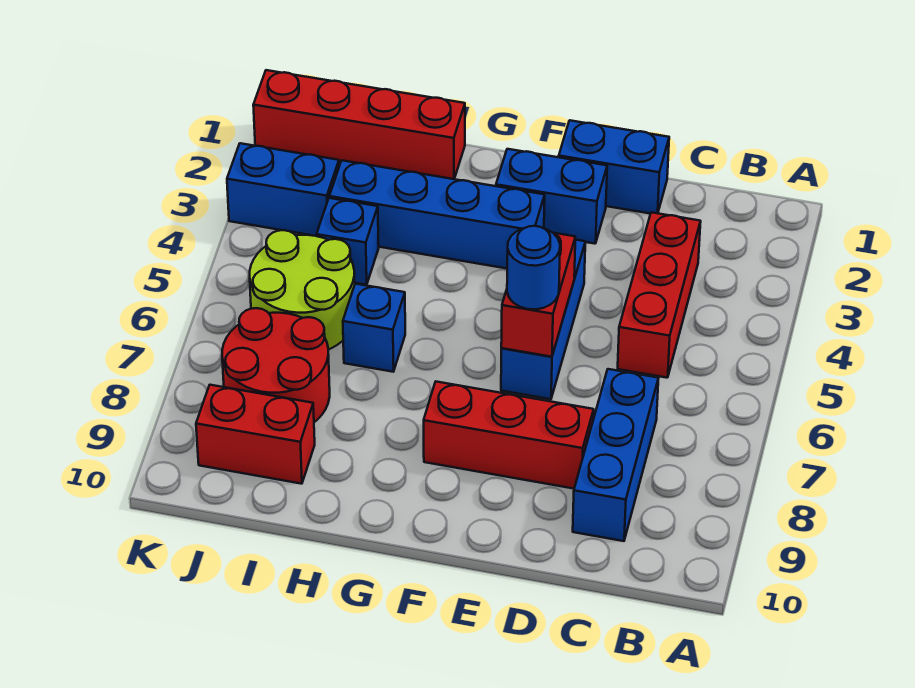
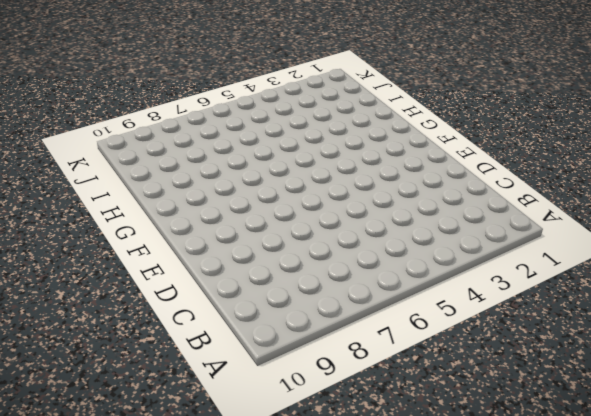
none -> red 1x3 brick [618,212,701,378]
none -> blue 1x3 brick [573,369,658,541]
none -> blue 1x2 brick [559,120,669,214]

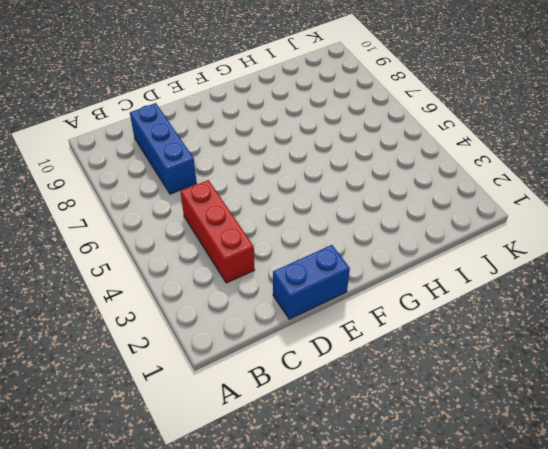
none -> red 1x3 brick [424,382,594,489]
none -> blue 1x2 brick [496,149,607,244]
none -> blue 1x3 brick [501,240,585,399]

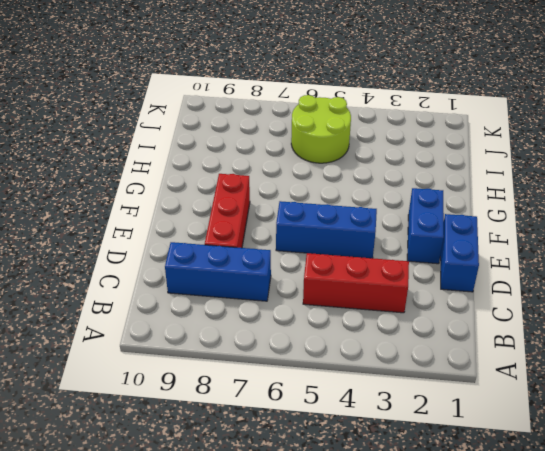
none -> blue 1x4 brick [329,160,545,269]
none -> red 1x4 brick [253,70,465,179]
none -> blue 1x1 brick [343,284,405,372]

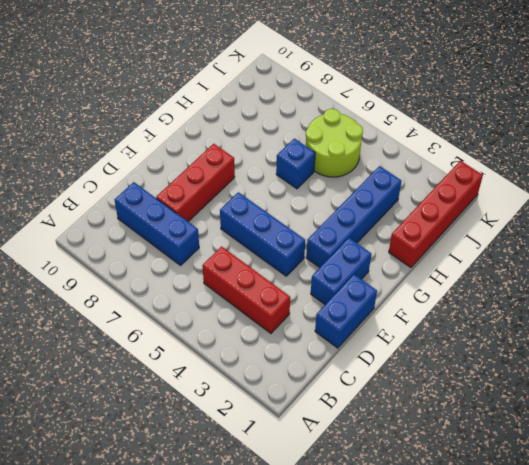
none -> blue 1x1 brick [317,198,379,285]
none -> red 2x2 round brick [222,308,330,422]
none -> red 1x2 brick [196,385,315,484]

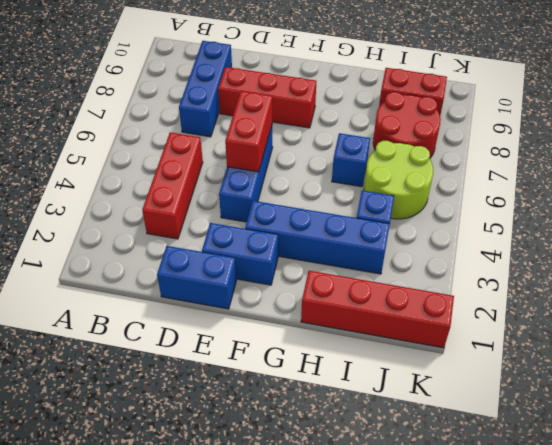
none -> blue 1x2 brick [227,143,339,236]
none -> blue 1x1 round brick [507,226,560,309]

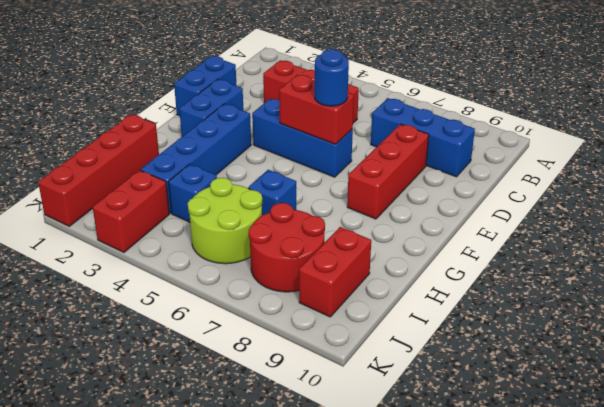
red 1x2 brick [93,170,169,252] -> blue 1x2 brick [227,143,339,236]

